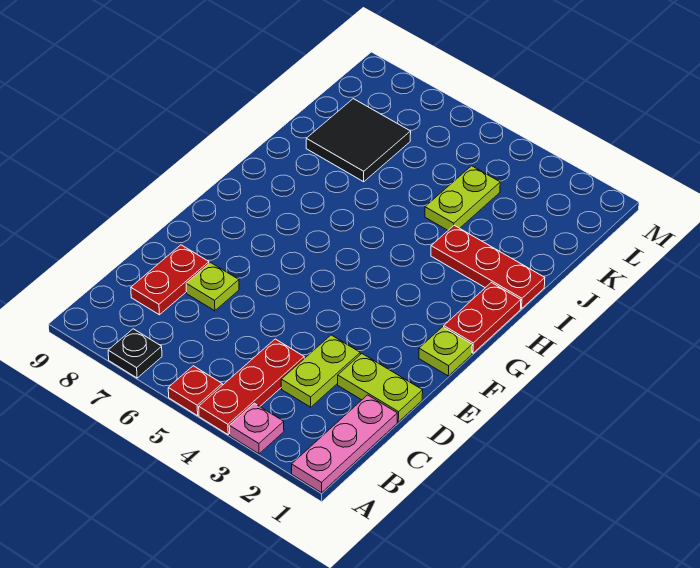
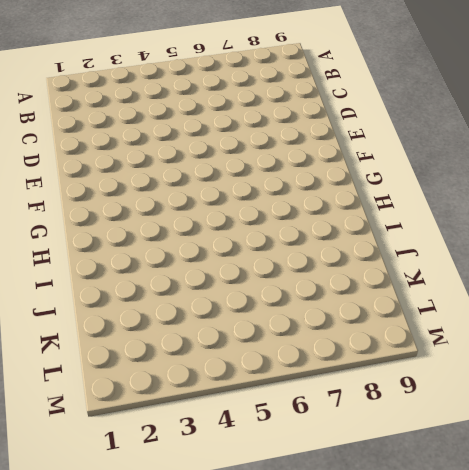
none -> pink 1x3 plate [292,395,397,493]
none -> pink 1x1 plate [229,403,284,454]
none -> red 1x3 plate [199,339,304,434]

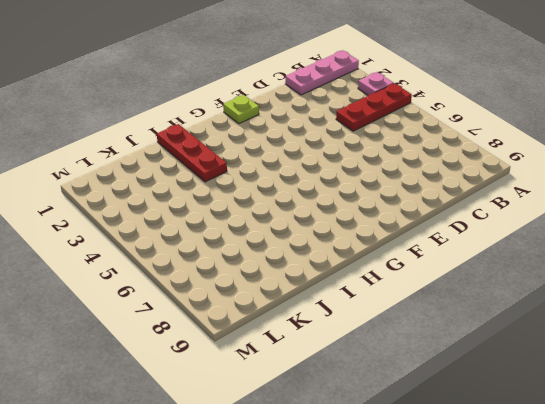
none -> red 1x1 plate [168,366,222,416]
none -> black 1x1 plate [108,329,162,378]
none -> lime 1x2 plate [281,335,360,407]

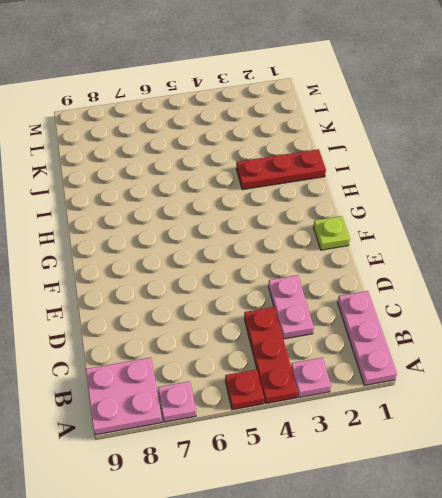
pink 1x1 plate [158,381,196,422] -> black 1x1 plate [108,329,162,378]
pink 2x2 plate [86,357,162,435] -> none
pink 1x2 plate [268,275,314,339] -> lime 1x2 plate [281,335,360,407]
none -> red 1x2 plate [131,245,209,315]
none -> lime 1x2 plate [338,354,423,422]
none -> lime 1x1 plate [186,263,239,311]

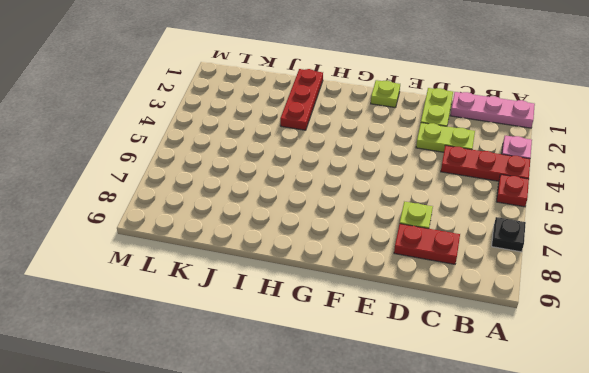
none -> red 1x2 plate [444,283,521,353]
none -> lime 1x2 plate [425,166,500,230]
none -> black 2x2 tile [306,99,411,182]

